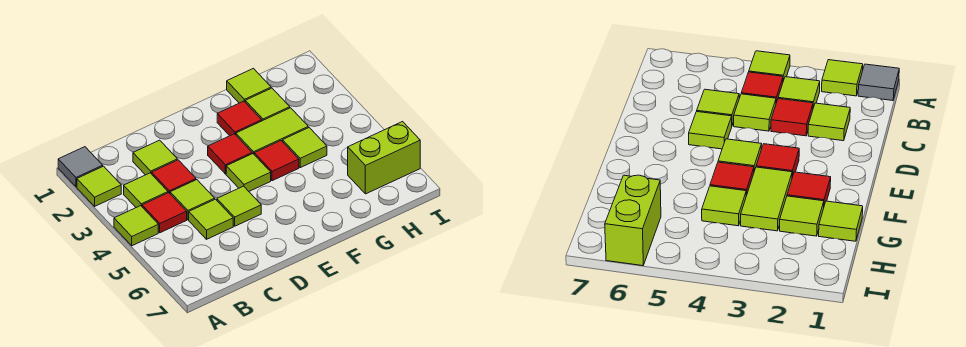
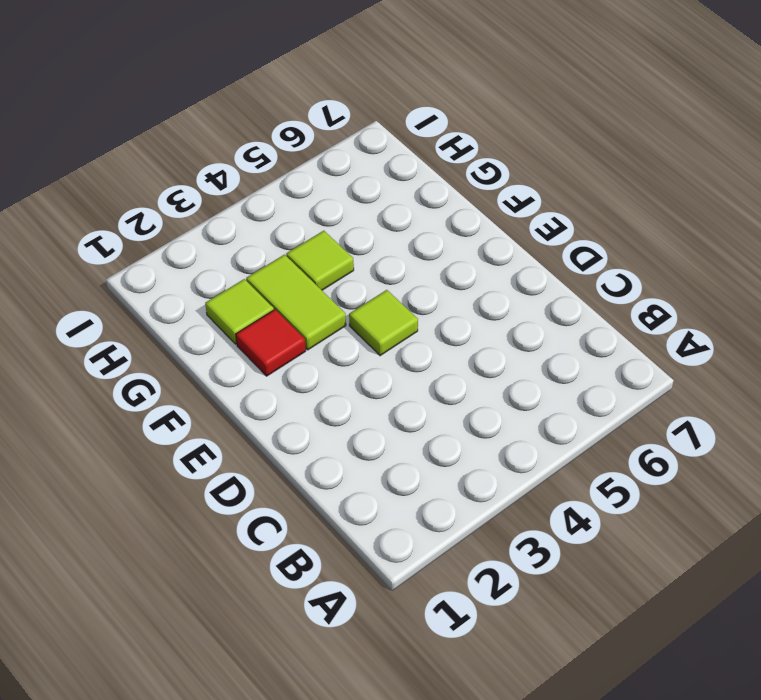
none -> grey 1x1 tile [58,147,103,187]
none -> lime 1x1 tile [77,166,121,206]
none -> lime 1x1 tile [114,206,158,246]

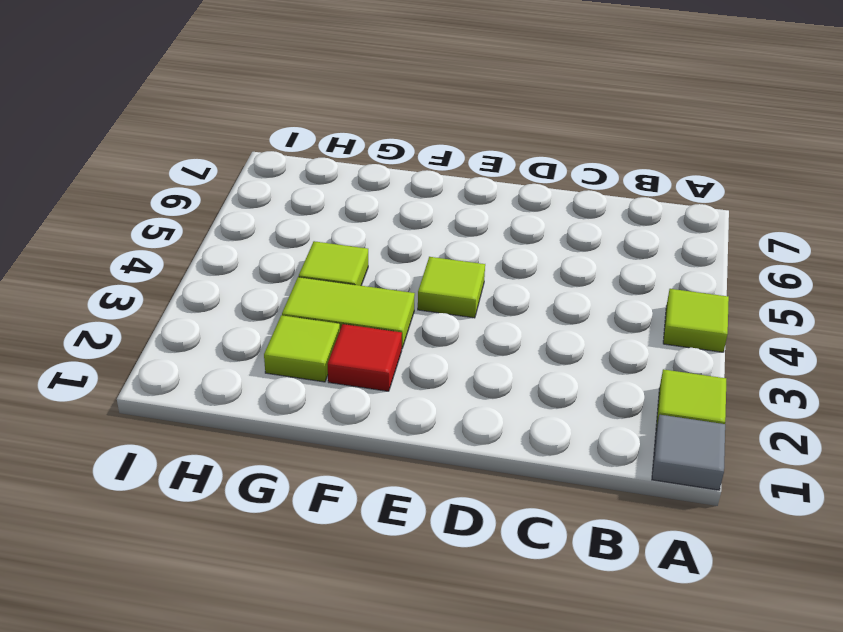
none -> lime 1x1 tile [124,173,168,208]
none -> red 1x1 tile [142,193,187,233]
none -> lime 1x1 tile [133,140,177,175]

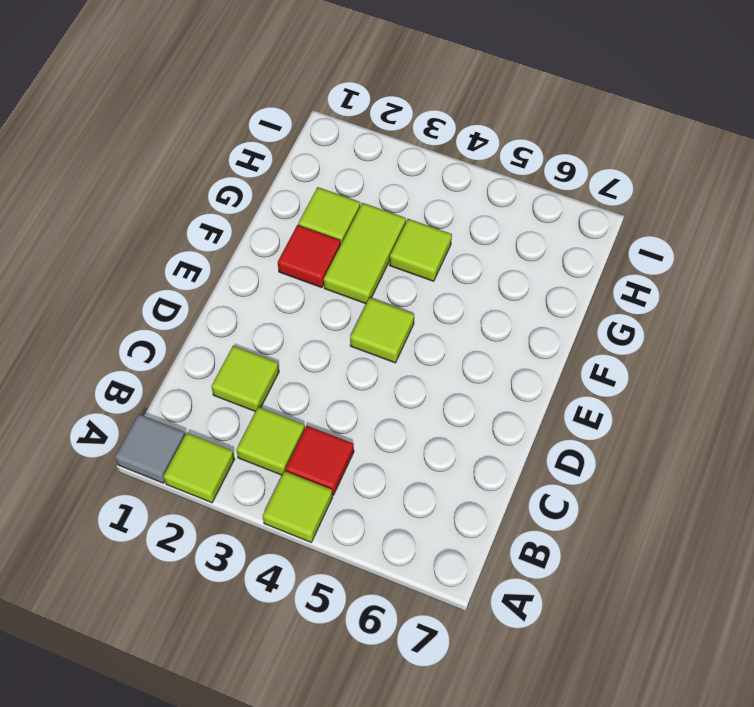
none -> red 1x1 tile [152,160,196,193]
none -> lime 1x1 tile [170,180,215,220]
none -> lime 1x1 tile [189,199,233,239]

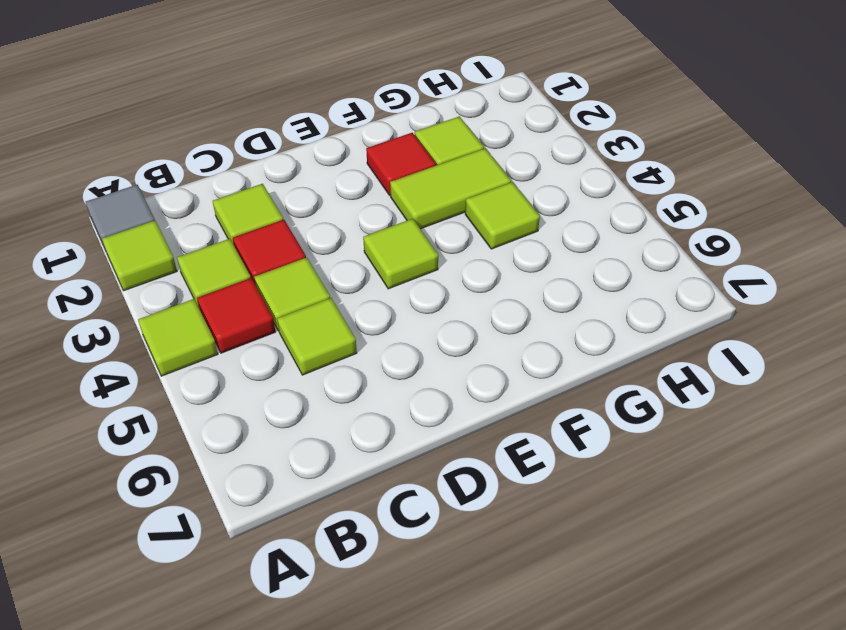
none -> lime 1x1 tile [217,186,261,226]
none -> red 1x1 tile [208,134,252,174]
none -> red 1x1 tile [254,141,299,181]

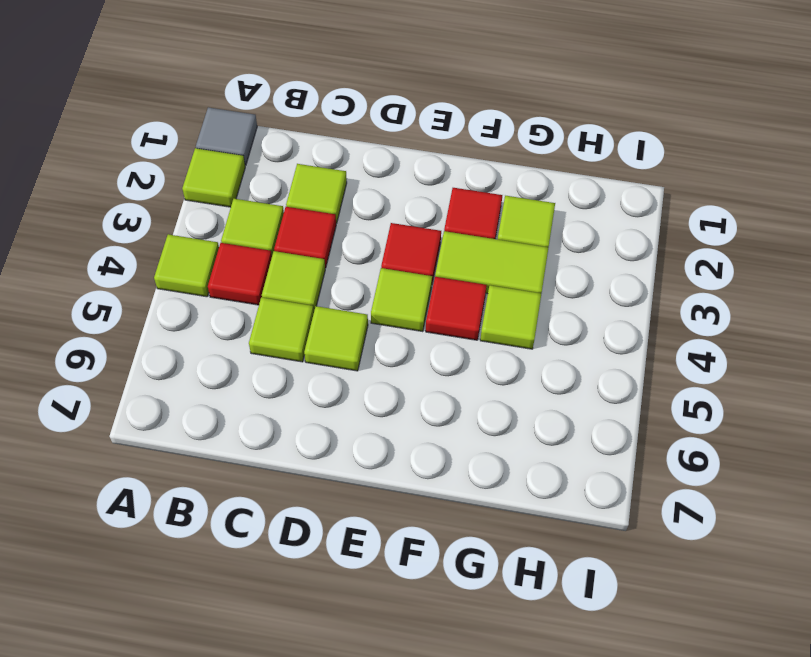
none -> lime 1x1 tile [227,68,271,103]
none -> lime 1x2 brick [348,122,420,194]

